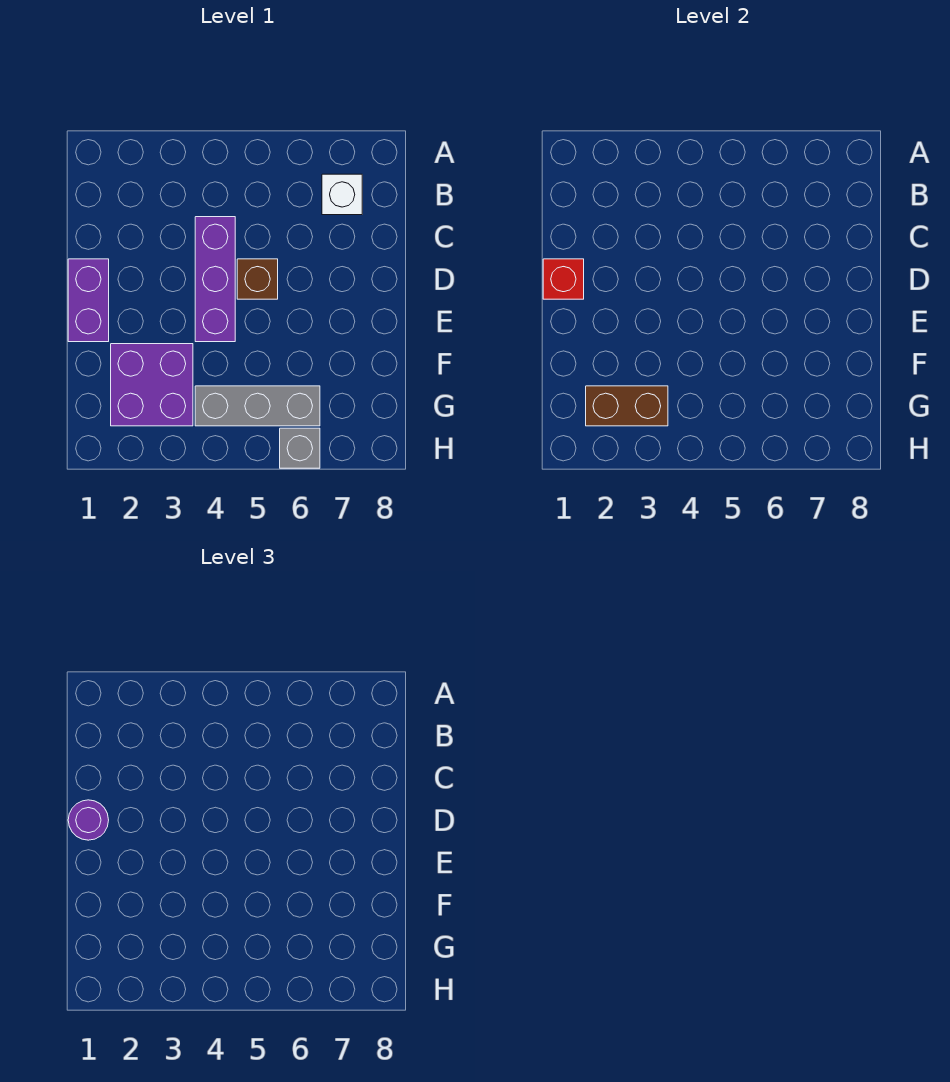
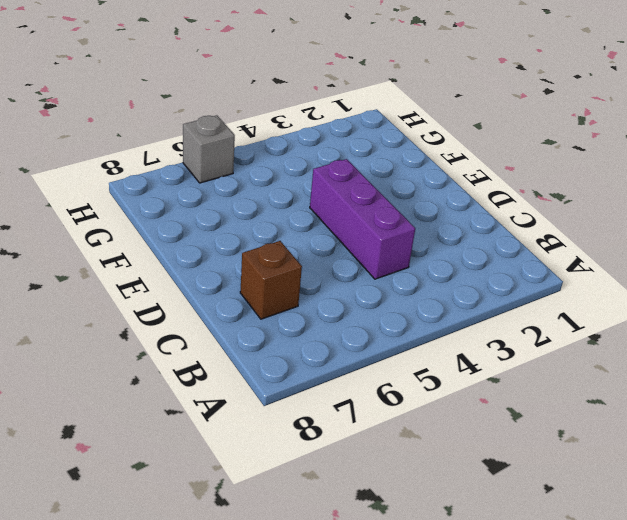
brown 1x1 brick [240,241,302,319] -> brown 1x1 brick moved to [237,259,278,299]
none -> white 1x1 brick [322,174,362,215]
none -> purple 1x2 brick [68,259,109,342]

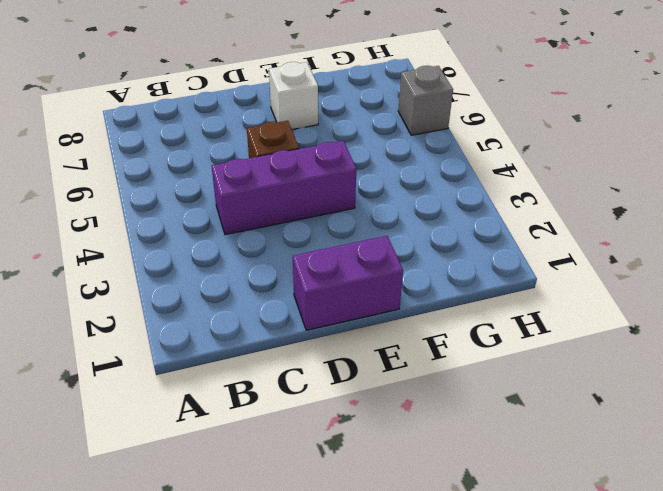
white 1x1 brick [269,62,318,130] -> white 1x1 brick moved to [322,174,362,215]
none -> purple 2x2 brick [111,344,193,426]
none -> grey 1x3 brick [195,386,320,426]

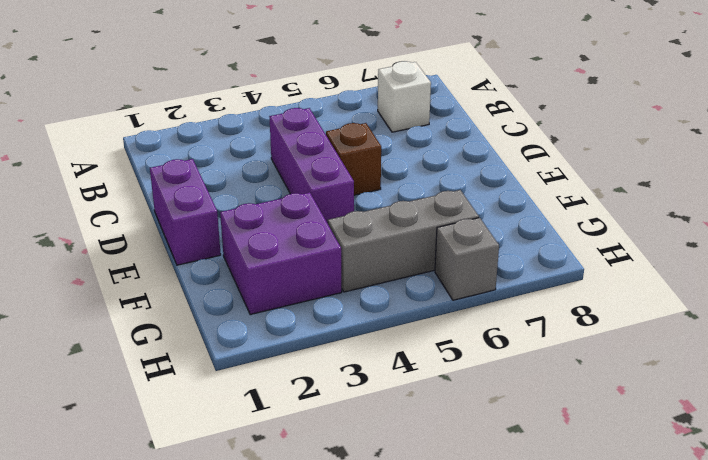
none -> red 1x1 brick [543,259,584,299]
none -> brown 1x2 brick [586,386,668,426]

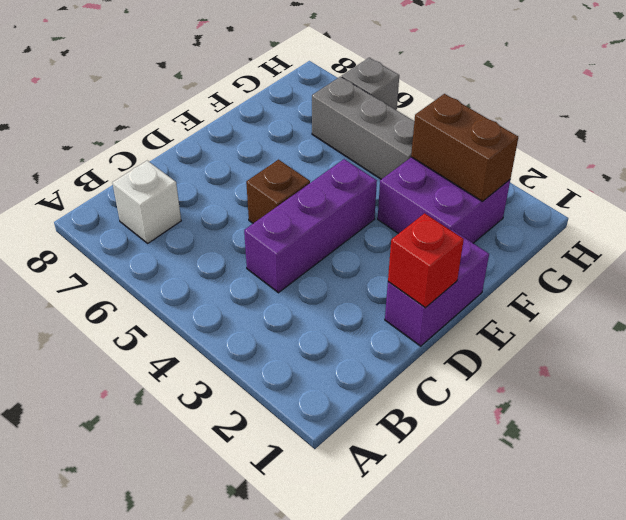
none -> purple 1x1 round brick [68,800,109,840]

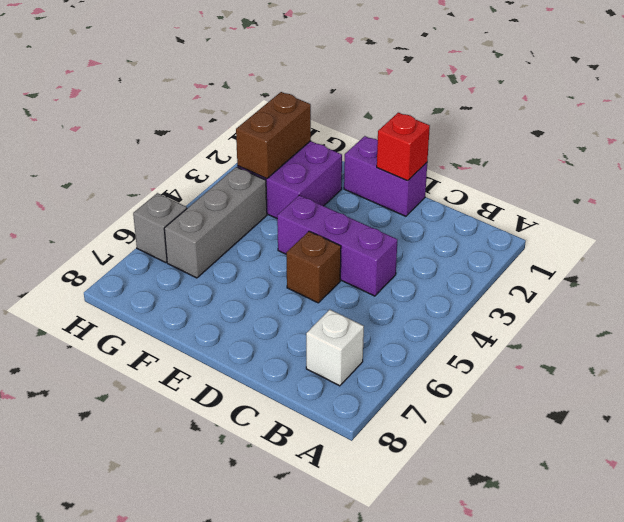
none -> purple 1x1 round brick [68,800,109,840]

